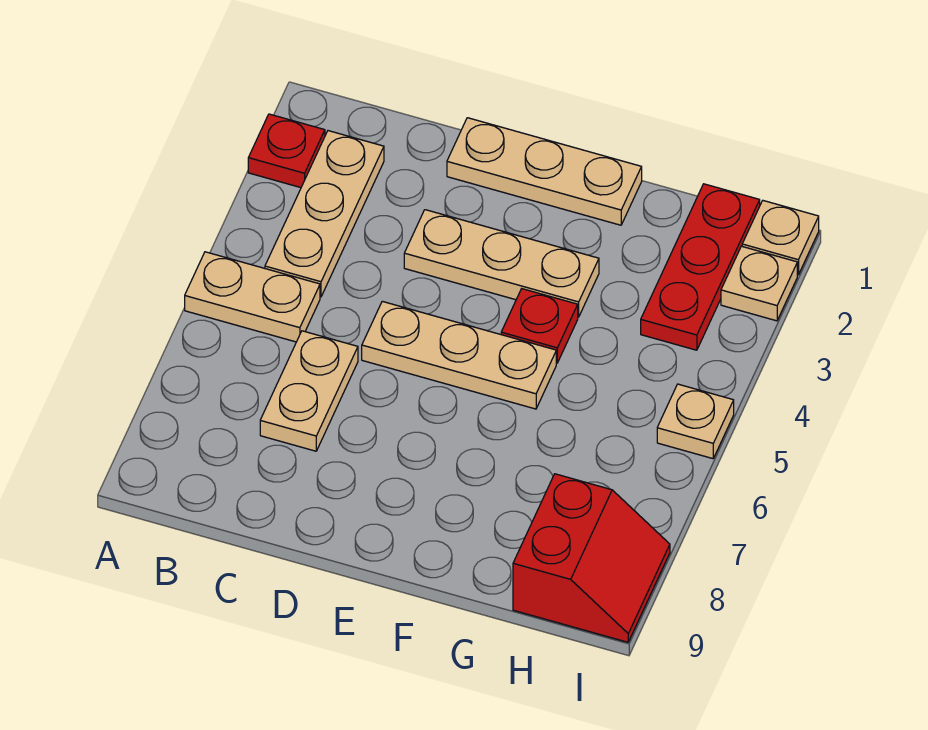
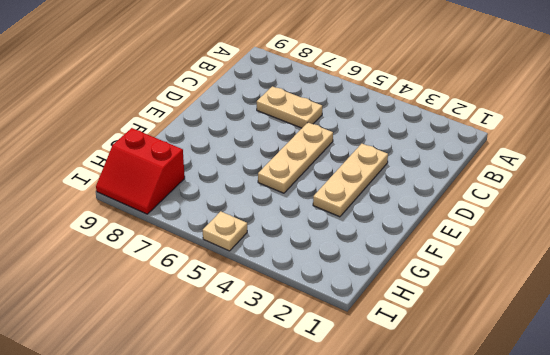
none -> red 1x1 plate [248,114,325,188]
none -> tan 1x2 plate [185,252,320,342]
none -> tan 1x3 plate [265,131,384,297]

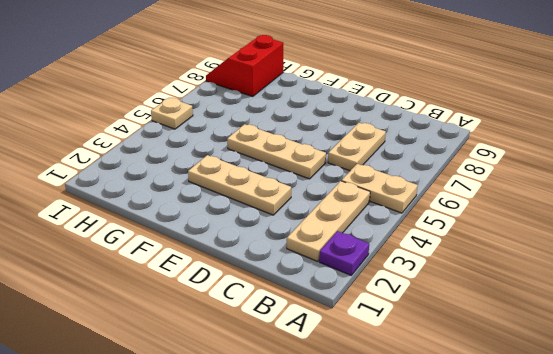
purple 1x1 plate [319,231,369,275] -> red 1x1 plate [248,114,325,188]
none -> tan 1x3 plate [447,118,642,225]
none -> red 1x1 plate [501,289,578,363]
none -> red 1x3 plate [641,184,760,350]

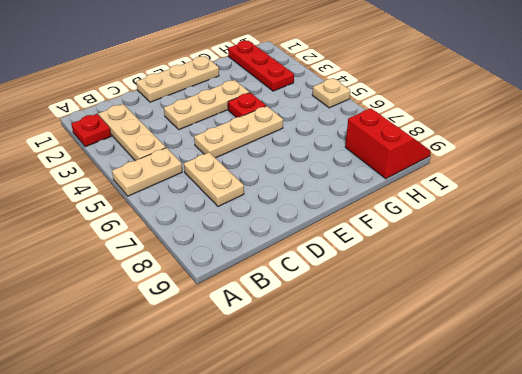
none -> tan 1x1 plate [742,201,819,275]
none -> tan 1x1 plate [721,246,797,321]

